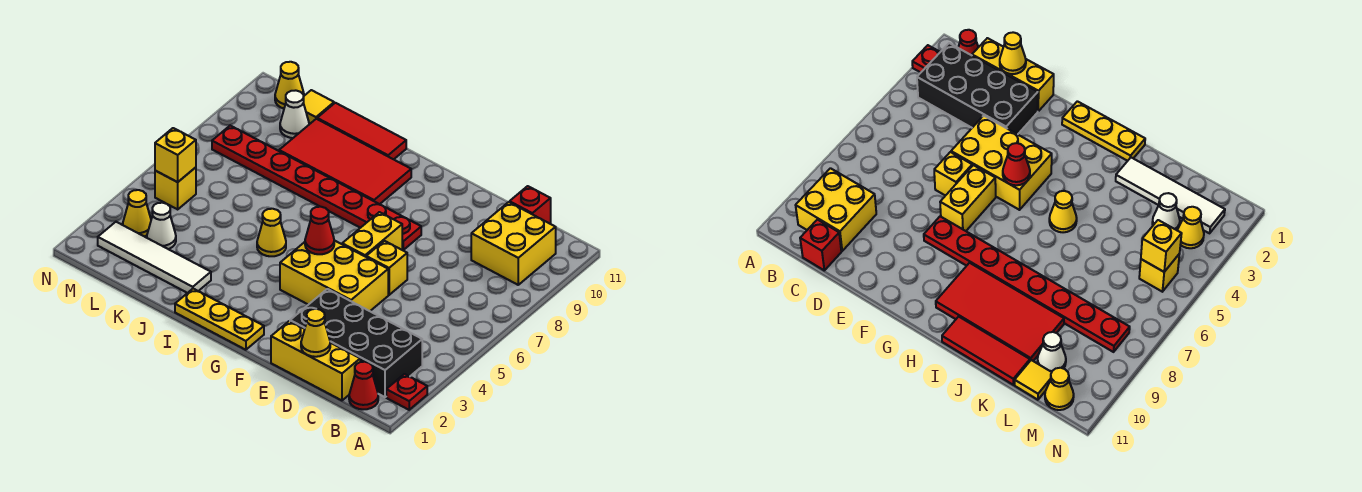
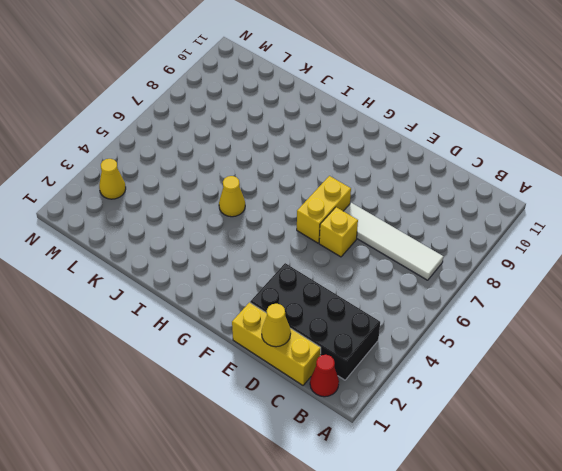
white 1x4 tile [344,203,443,280] -> white 1x4 tile moved to [98,222,211,293]
none -> red 1x1 plate [386,374,427,410]
none -> yellow 2x2 brick [471,202,556,285]
none -> red 1x1 brick [510,186,551,224]

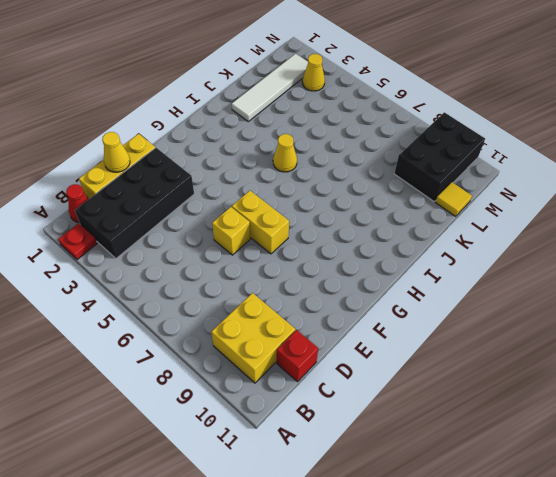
black 2x3 brick [394,112,485,201] -> white 1x1 cone [280,90,309,138]
none -> yellow 2x3 brick [280,240,388,311]
none -> red 1x8 plate [212,126,421,250]
none -> yellow 1x3 plate [175,289,264,350]

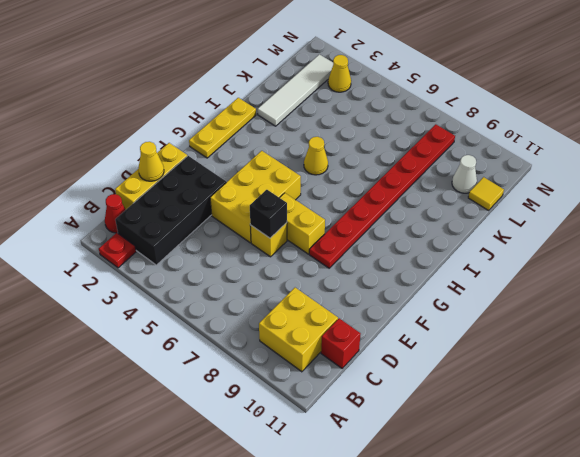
black 1x1 brick [250,190,287,238] -> none
none -> red 2x4 tile [279,119,411,204]
none -> red 1x3 tile [317,103,406,159]
none -> white 1x1 cone [147,203,176,249]

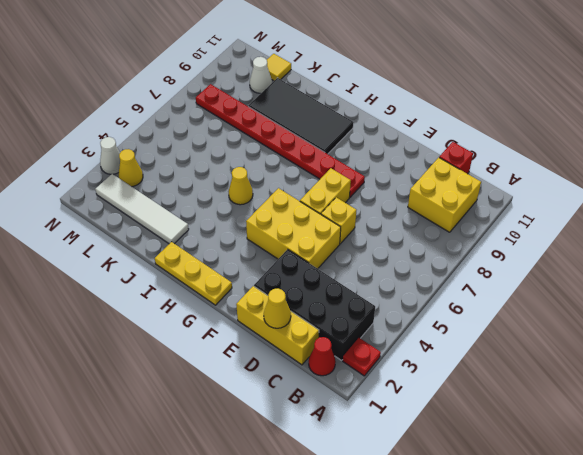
black 2x4 tile [248,78,354,154] -> red 2x4 tile [279,119,411,204]
white 1x1 cone [100,137,120,174] -> white 1x1 cone moved to [147,203,176,249]
none -> red 1x3 tile [317,103,406,159]
none -> yellow 1x1 brick [155,167,196,209]
none -> yellow 1x1 cone [275,62,304,109]

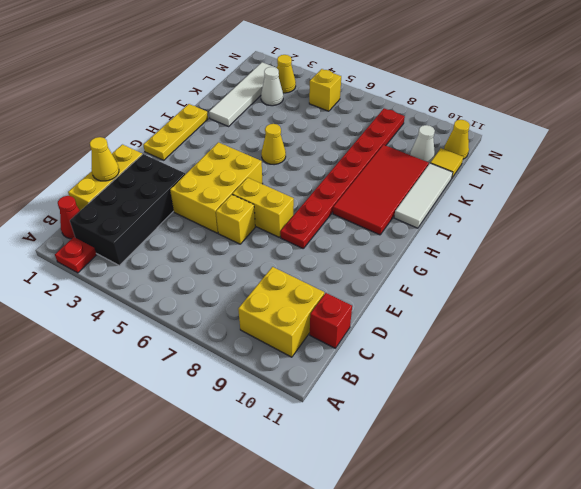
white 1x3 tile [394,163,453,228] -> red 1x3 tile [317,103,406,159]
none -> red 1x1 cone [305,207,334,254]
none -> yellow 1x1 brick [155,128,196,182]

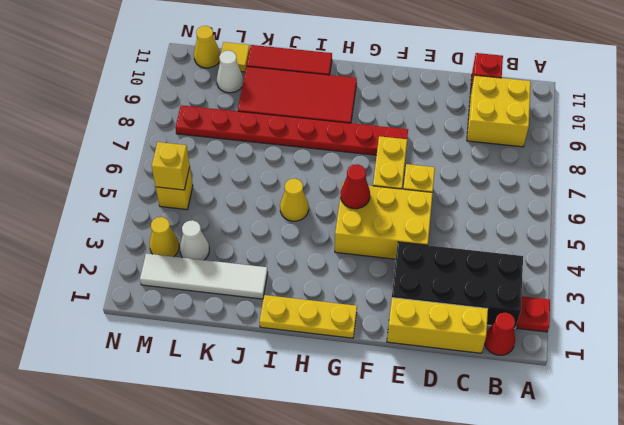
none -> yellow 1x1 cone [301,309,330,357]

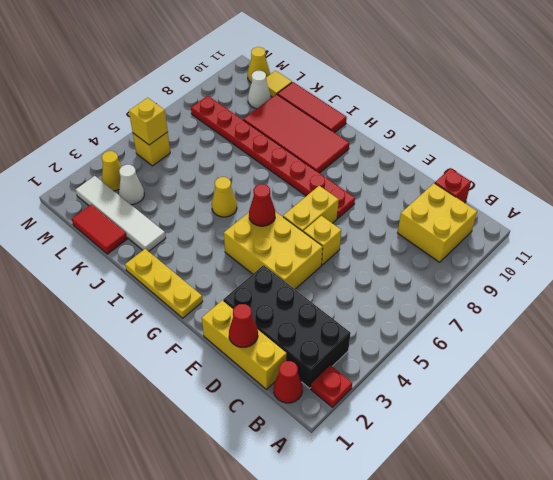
red 1x1 cone [229,304,258,347] -> yellow 1x1 cone [301,309,330,357]
red 1x2 tile [72,205,127,254] -> none

